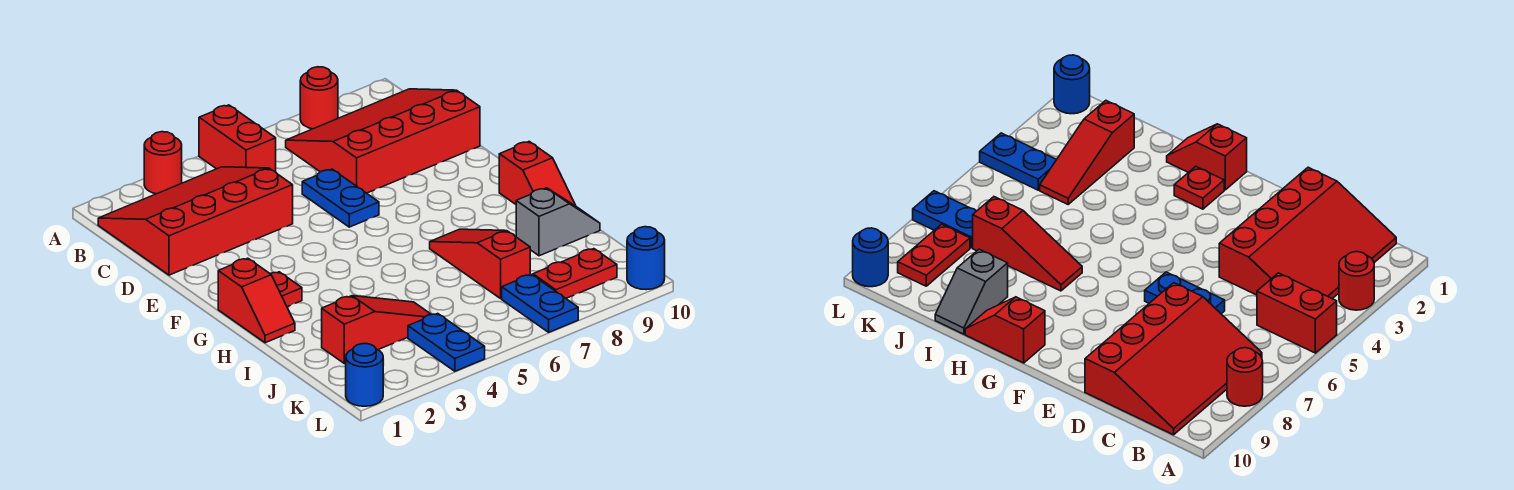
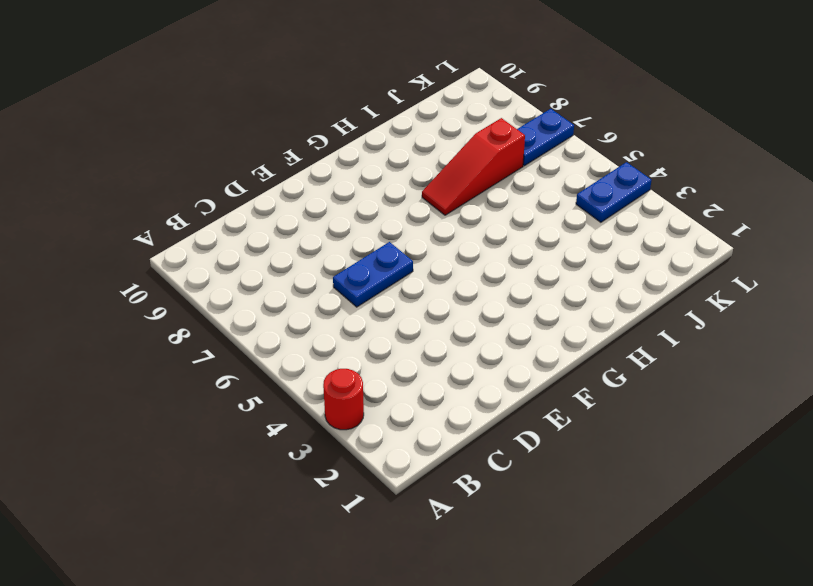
none -> red 1x2 brick [199,105,276,172]
none -> red 1x1 round brick [300,67,338,129]
none -> red 3x4 slope [98,167,293,275]

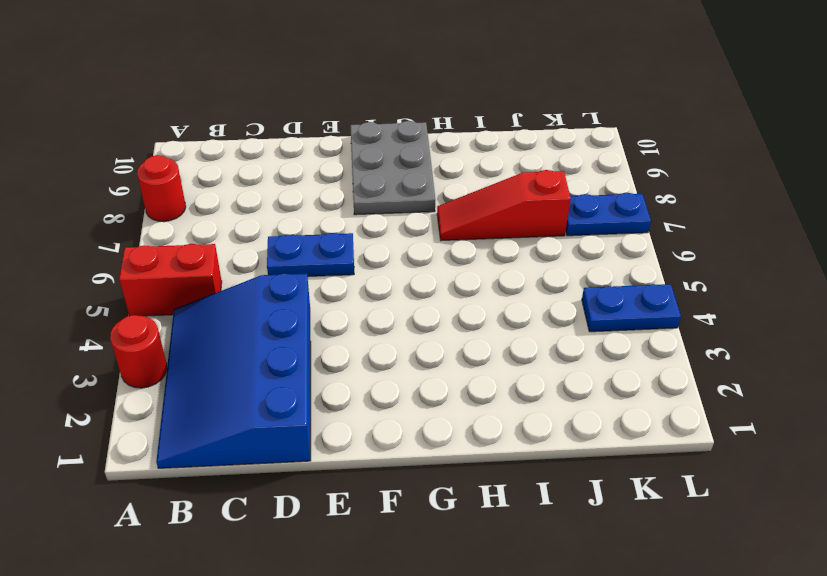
blue 3x4 slope [156,273,311,468] -> red 3x4 slope [98,167,293,275]
grey 2x3 plate [350,121,435,215] -> red 1x2 slope [499,142,576,206]
none -> red 3x4 slope [286,89,480,193]
none -> red 1x2 slope [218,258,295,343]
none -> red 1x1 plate [270,272,302,307]

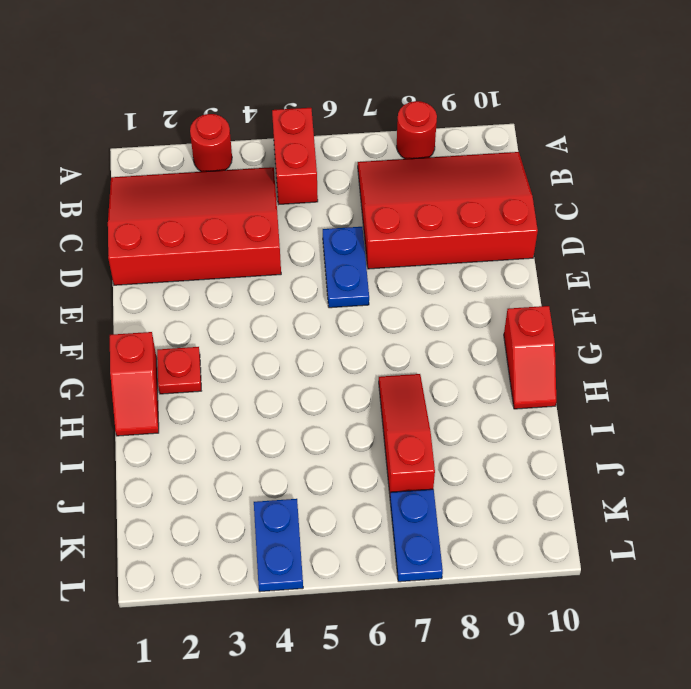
none -> grey 1x2 slope [516,188,600,256]
none -> red 1x3 slope [322,296,431,364]
none -> red 1x2 plate [533,249,617,298]

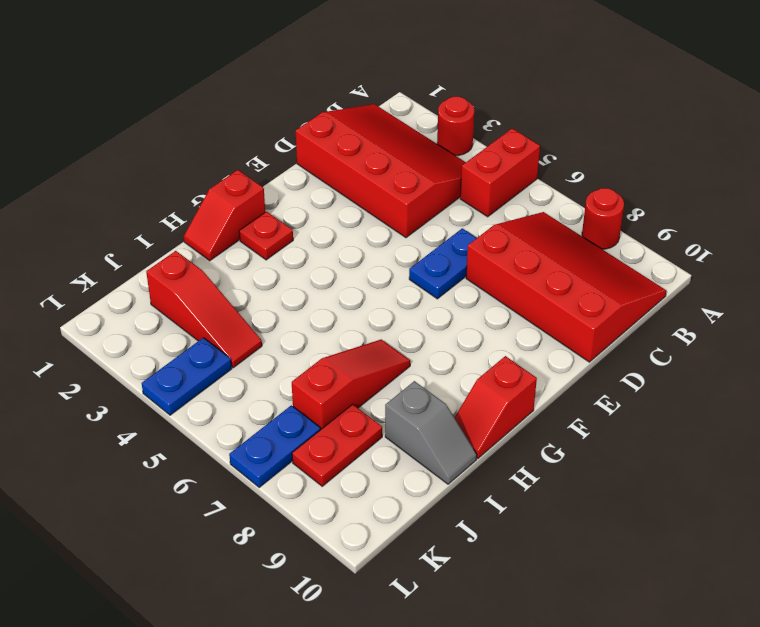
red 1x2 plate [292,404,382,486] -> red 1x2 plate turned to [533,249,617,298]
none -> blue 1x1 round brick [346,344,383,406]
none -> blue 1x1 round brick [627,227,665,290]

